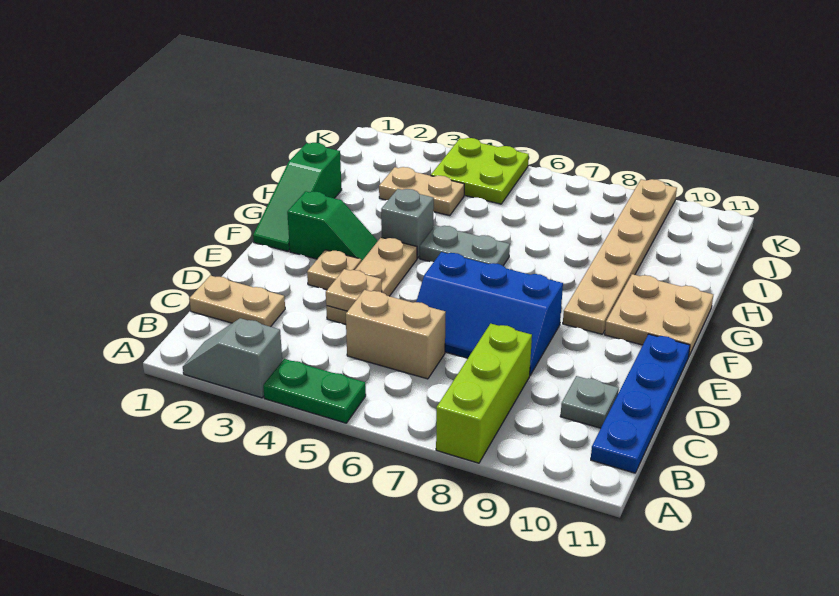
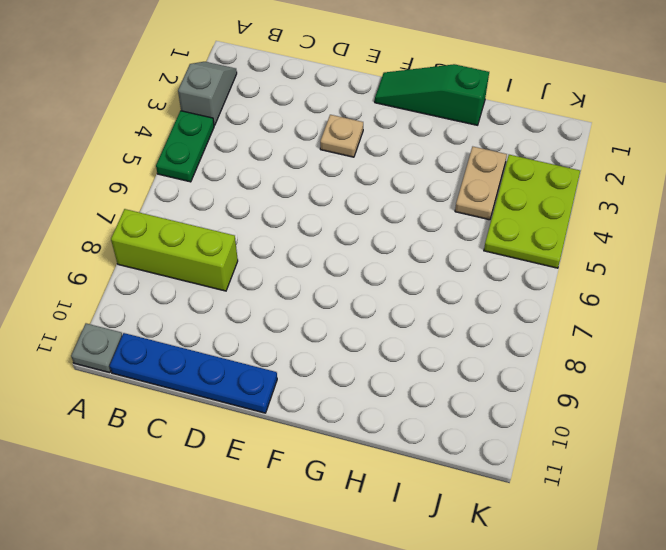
grey 1x1 plate [71,323,122,373] -> grey 1x1 plate moved to [560,376,619,428]
lime 2x3 plate [484,155,580,268] -> lime 2x2 plate [431,138,529,204]
none -> tan 1x2 plate [189,275,285,327]
none -> tan 1x2 brick [346,290,446,379]
none -> tan 1x3 plate [326,237,417,324]

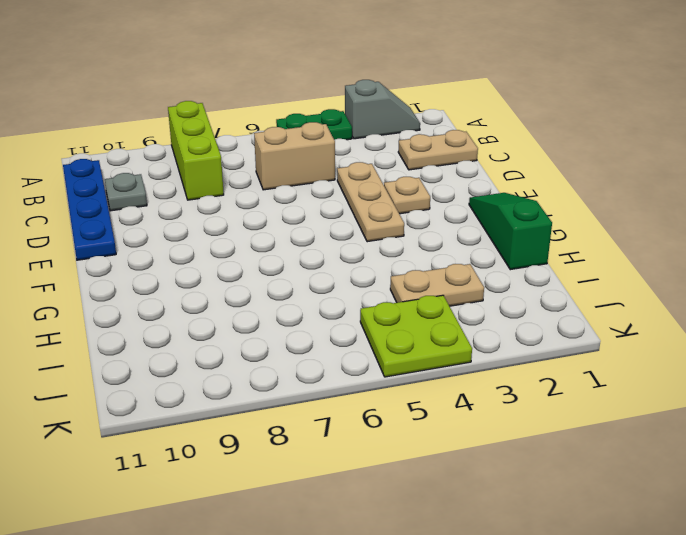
none -> blue 2x3 slope [416,252,563,375]
none -> green 1x2 slope [287,191,378,262]
none -> tan 1x6 plate [563,179,677,334]

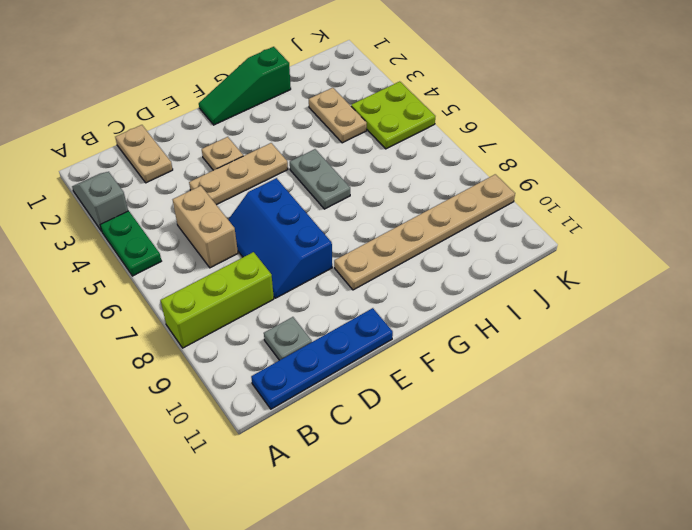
none -> green 1x2 slope [287,191,378,262]
none -> tan 2x2 plate [605,274,713,356]
none -> grey 1x1 brick [381,189,434,258]

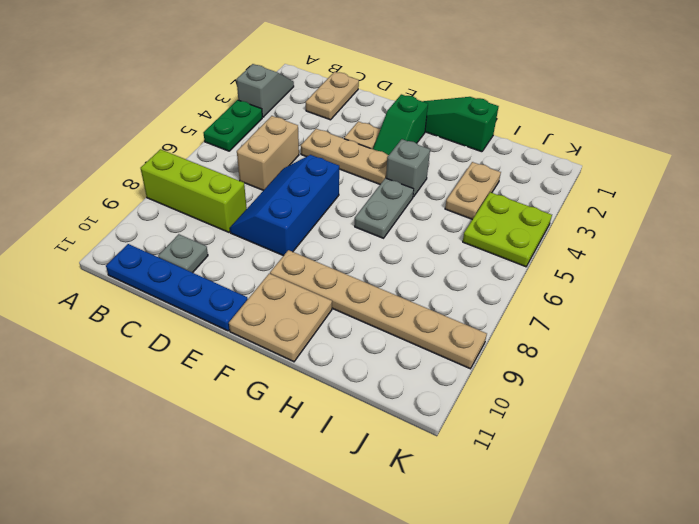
none -> tan 1x1 plate [326,269,382,311]

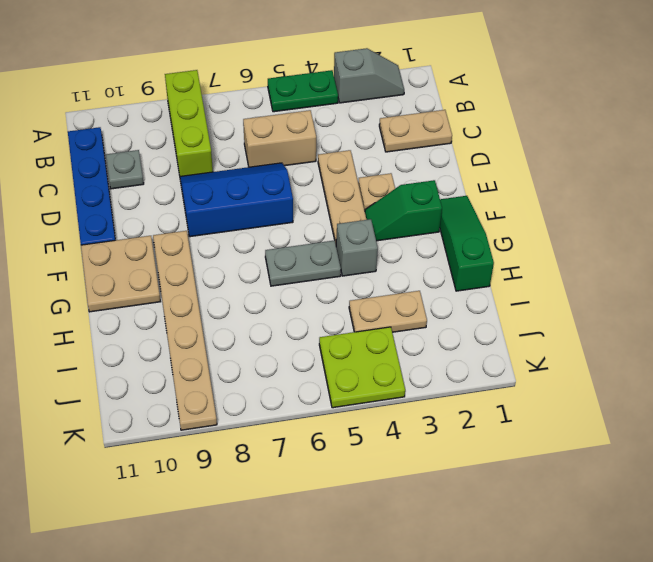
none -> tan 1x1 plate [326,269,382,311]

